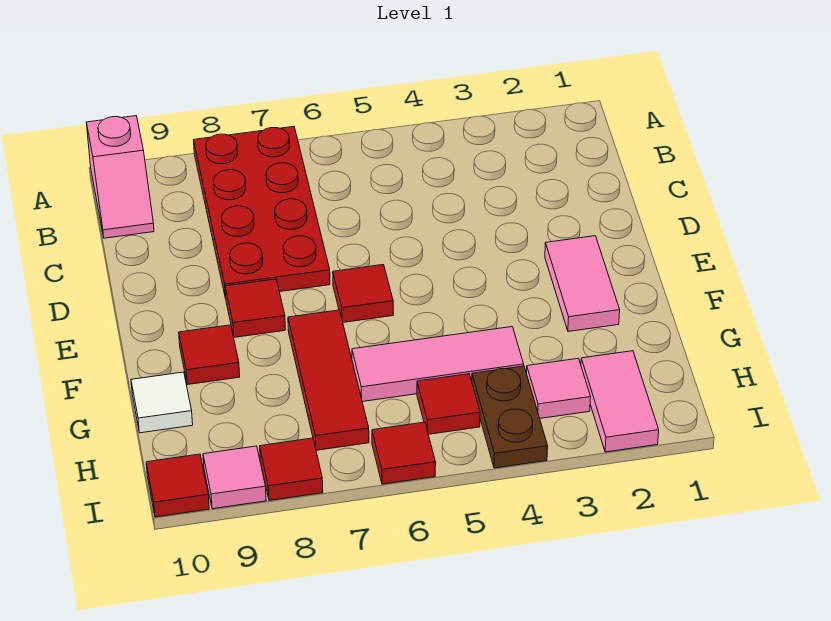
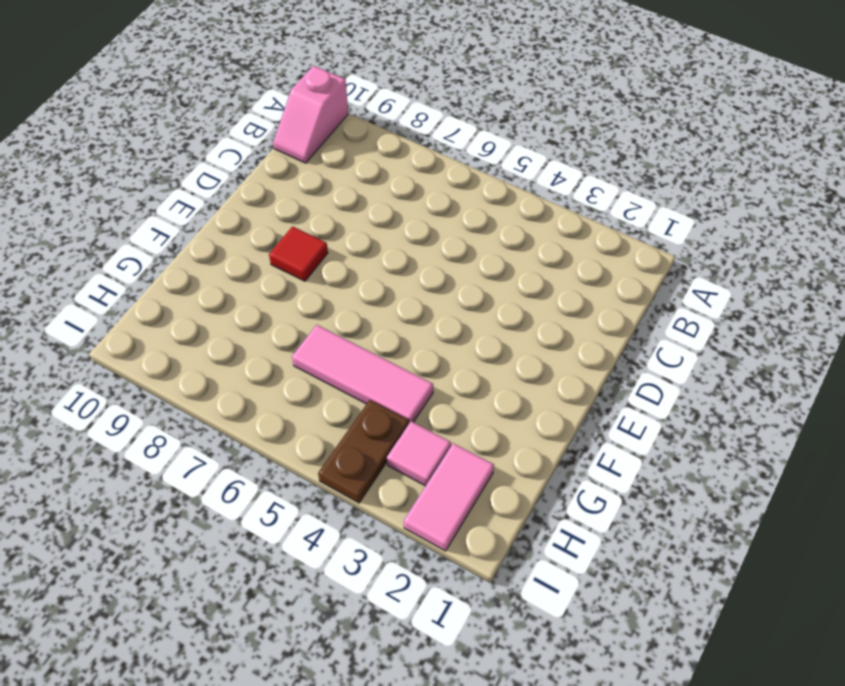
none -> red 2x4 plate [194,127,330,298]
none -> pink 1x2 tile [545,236,620,332]
none -> red 1x1 tile [333,265,393,322]

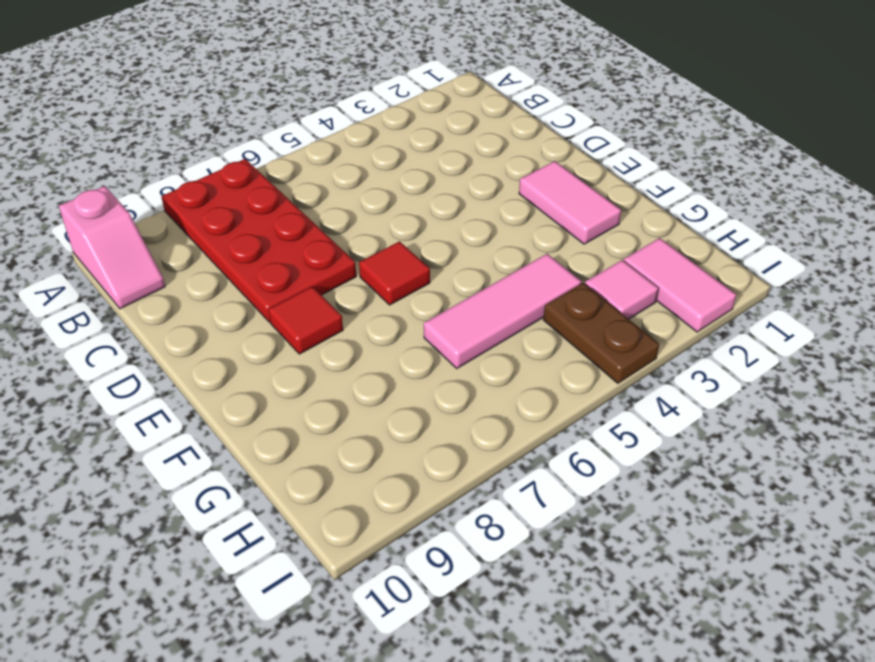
none -> red 1x3 tile [288,310,369,450]
none -> red 1x1 tile [179,325,240,384]
none -> white 1x1 tile [131,372,193,433]

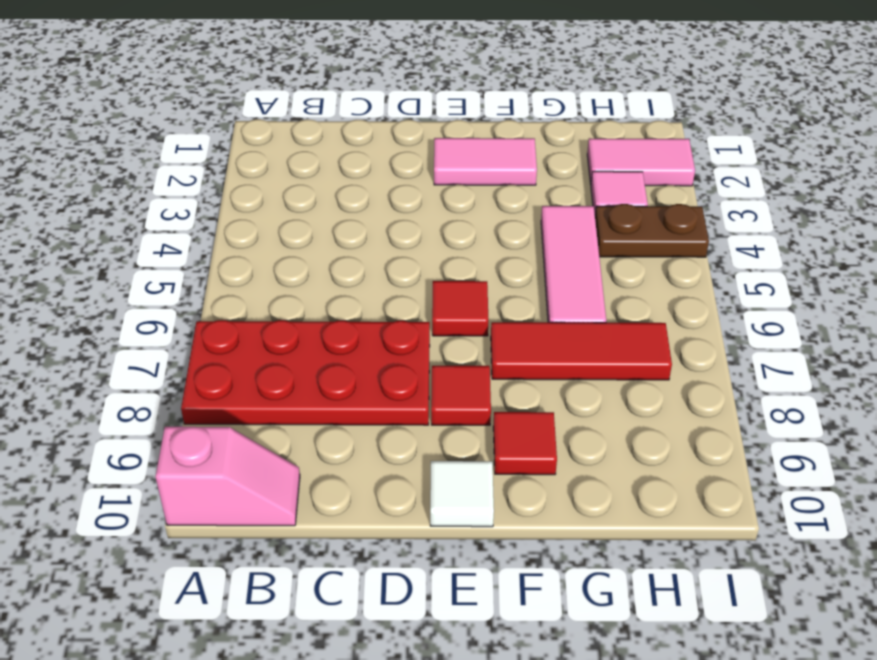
white 1x1 tile [430,461,494,527] -> white 1x1 tile moved to [131,372,193,433]
none -> red 1x1 tile [417,374,480,434]
none -> red 1x1 tile [372,422,436,484]
none -> red 1x1 tile [260,438,323,501]

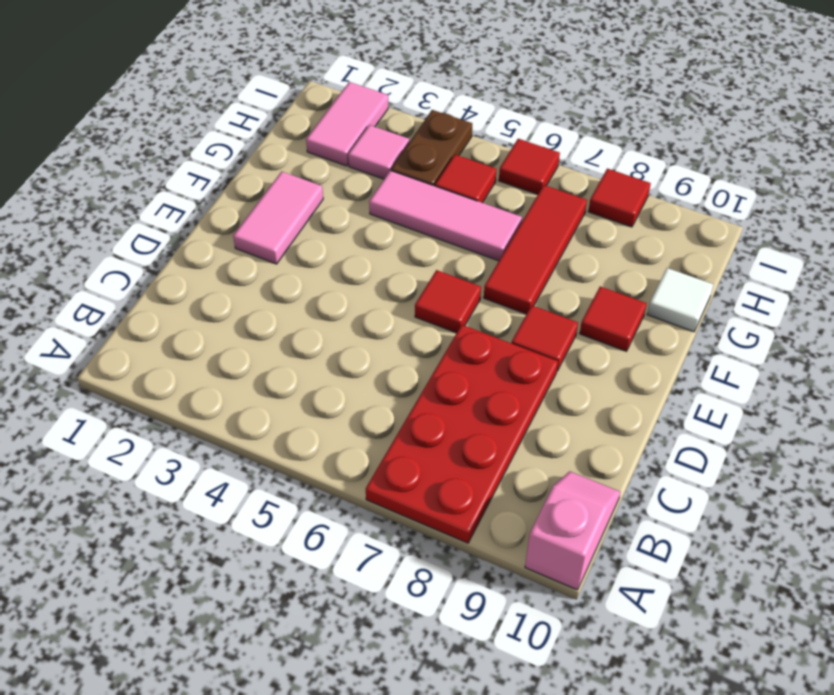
none -> pink 1x1 tile [203,446,266,509]
none -> red 1x1 tile [146,454,209,517]

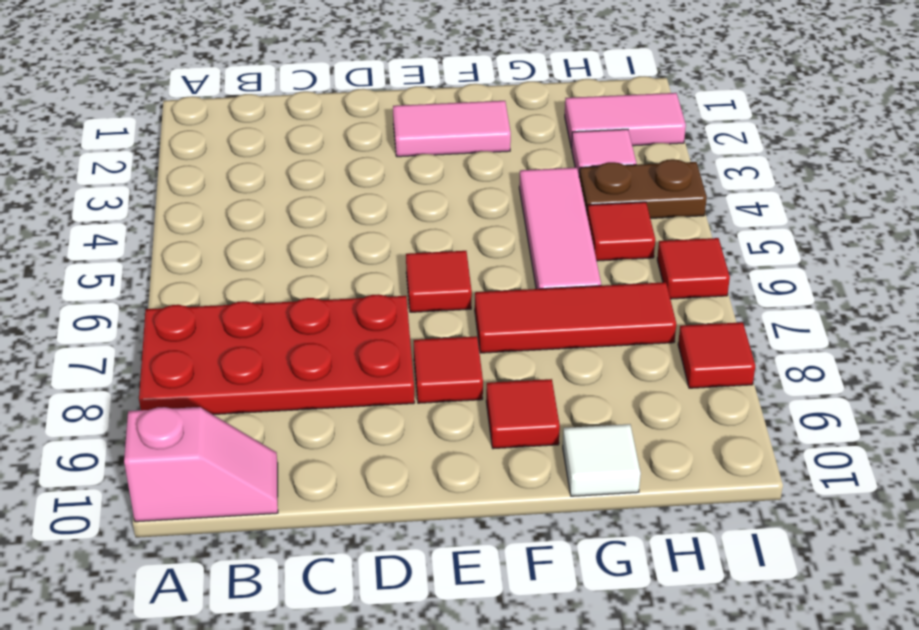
none -> pink 1x1 tile [203,446,266,509]
none -> red 1x1 tile [146,454,209,517]

